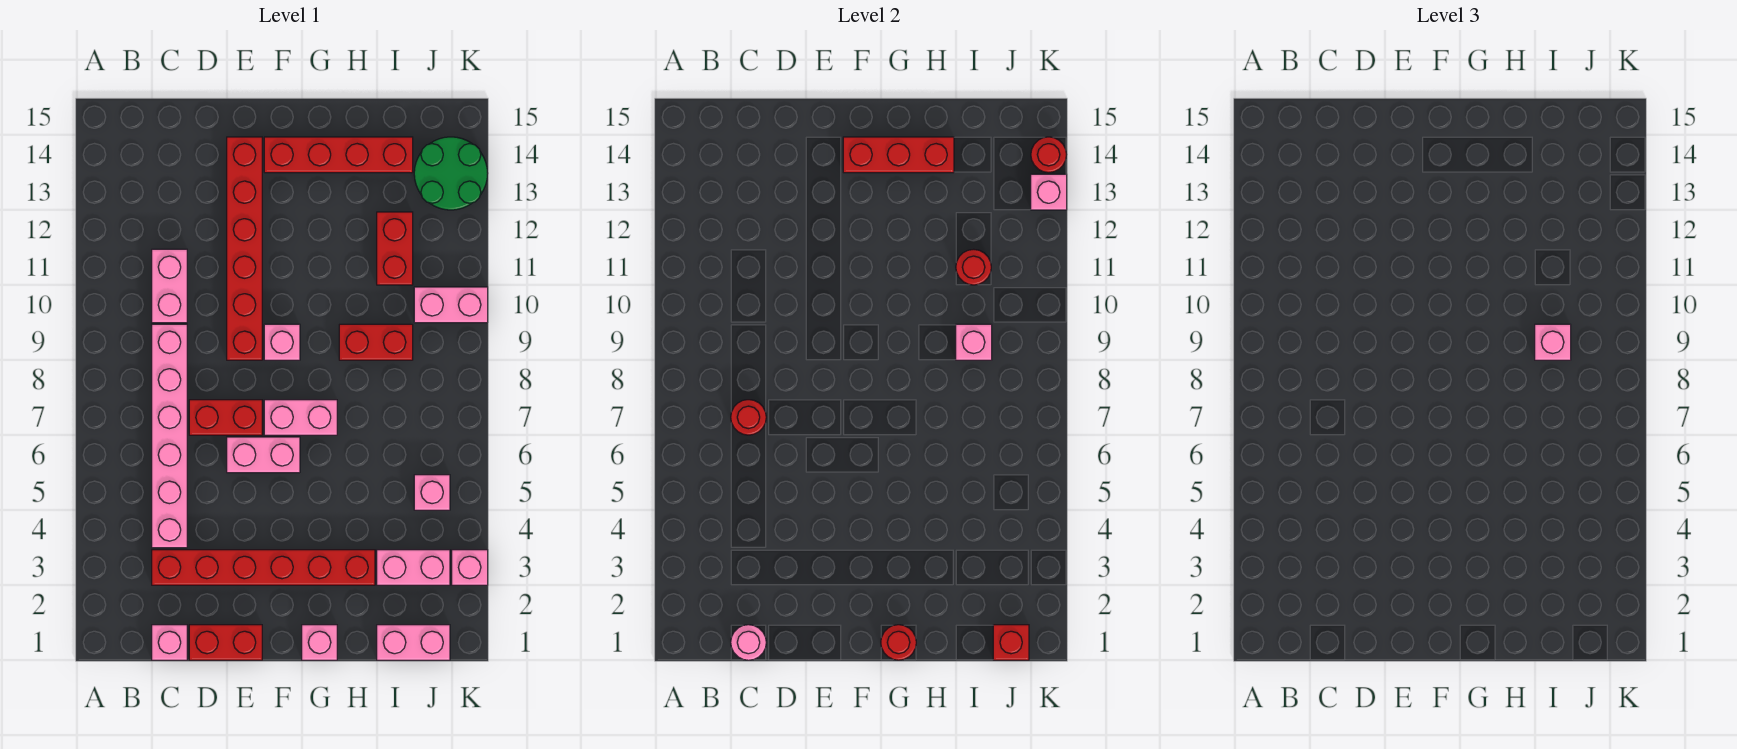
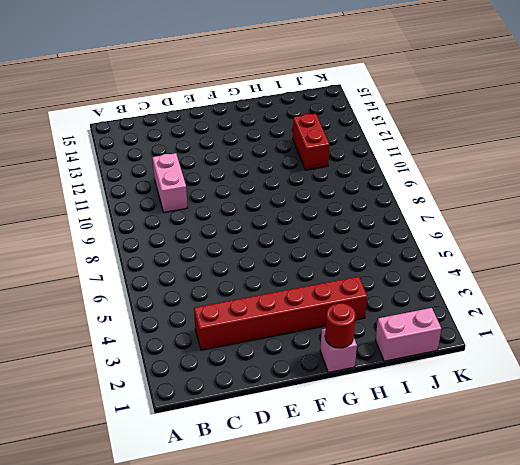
none -> pink 1x1 brick [152,625,187,660]
none -> pink 1x6 brick [152,324,187,548]
none -> red 1x2 brick [189,625,262,660]
none -> red 1x2 brick [189,400,262,435]

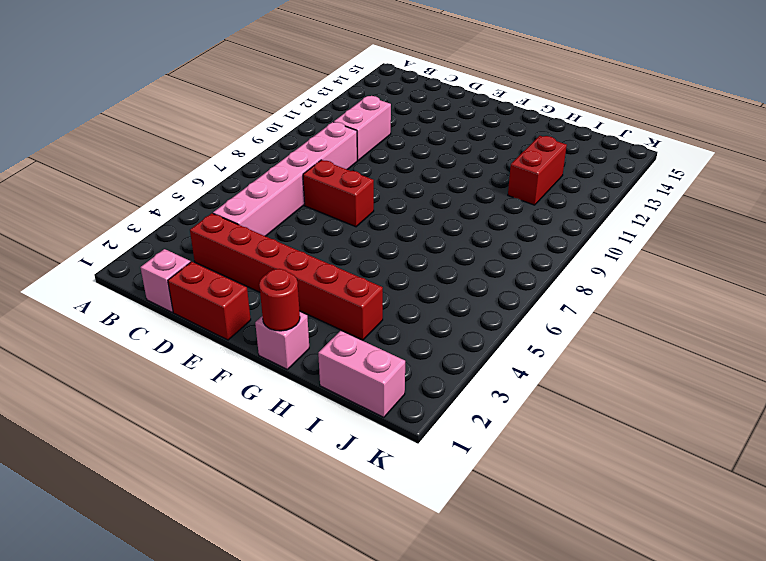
none -> pink 1x2 brick [227,437,300,473]
none -> red 1x6 brick [227,137,262,360]
none -> pink 1x2 brick [264,400,337,435]
none -> pink 1x1 brick [264,324,300,360]

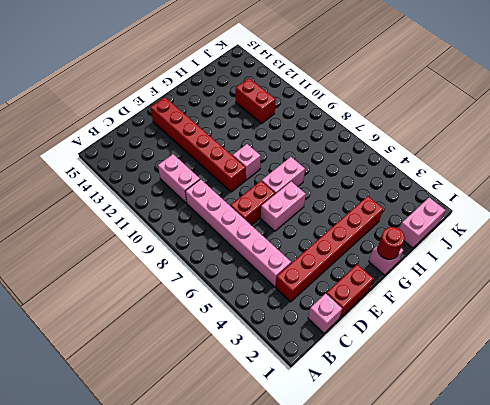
none -> red 1x4 brick [264,137,413,173]
none -> red 1x2 brick [339,324,413,360]
none -> pink 1x2 brick [377,550,450,585]
none -> pink 1x1 brick [414,475,450,510]

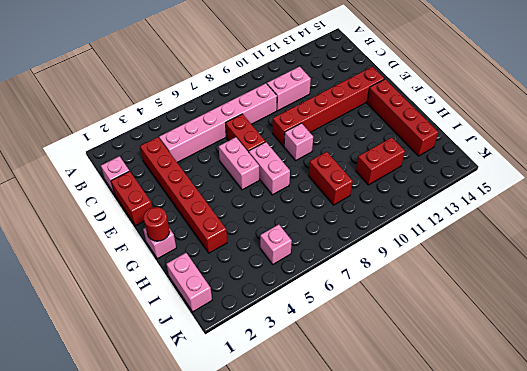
none -> pink 1x2 brick [377,550,450,585]
none -> pink 1x2 brick [414,287,488,323]
none -> green 2x2 round brick [414,137,488,210]
none -> pink 1x1 brick [452,550,488,585]

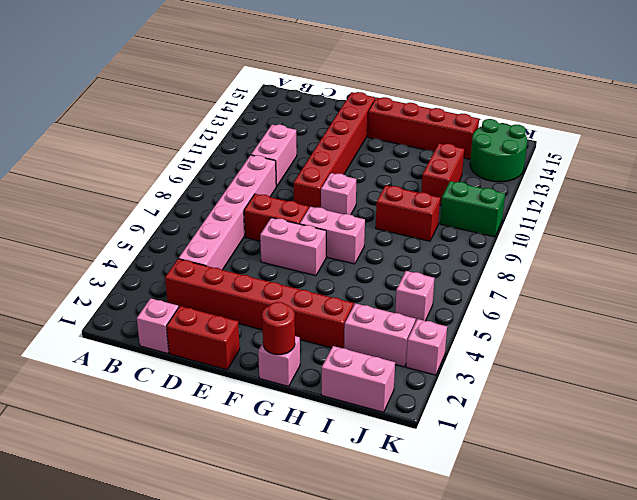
green 1x2 brick [440,181,505,237] -> pink 1x2 brick [414,287,488,323]
none -> pink 1x1 round brick [731,625,766,660]
none -> red 1x1 round brick [731,400,766,435]
none -> red 1x3 brick [843,137,954,173]
none -> pink 1x1 brick [956,324,992,360]

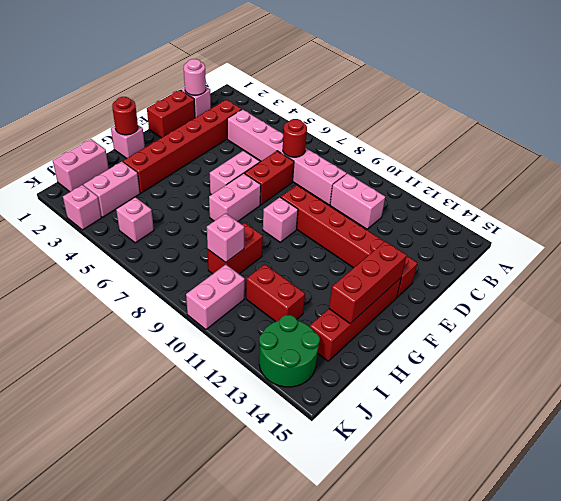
none -> red 1x1 round brick [956,249,991,285]
none -> red 1x1 brick [993,625,1029,660]
none -> pink 1x1 brick [1031,174,1067,210]
none -> red 1x1 round brick [1031,137,1067,173]

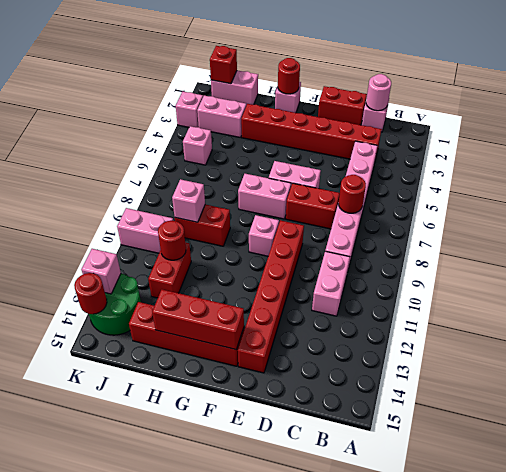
none -> pink 1x1 brick [1535,324,1571,360]

